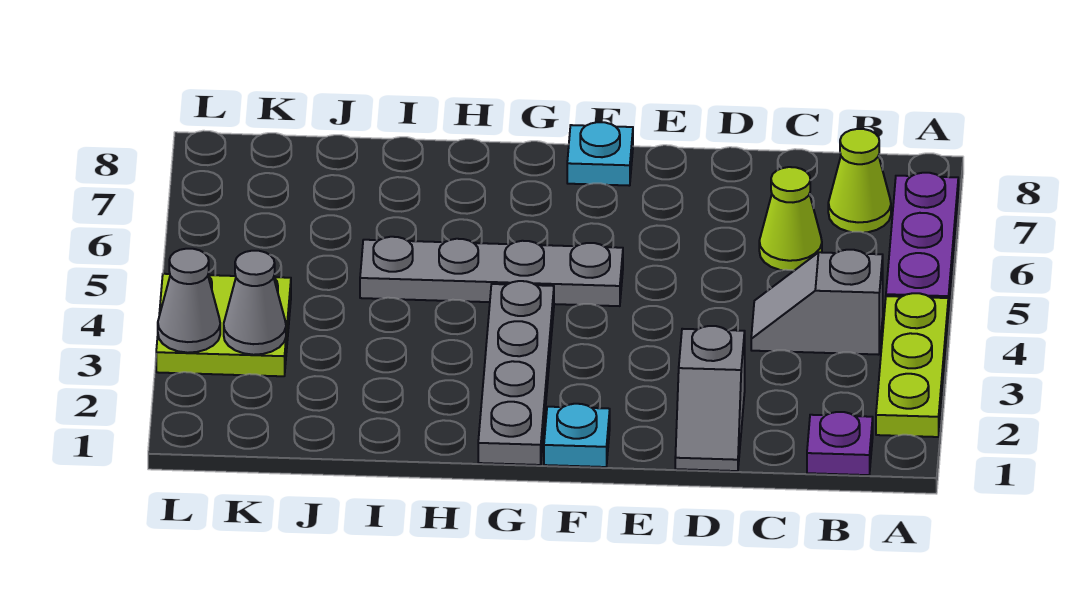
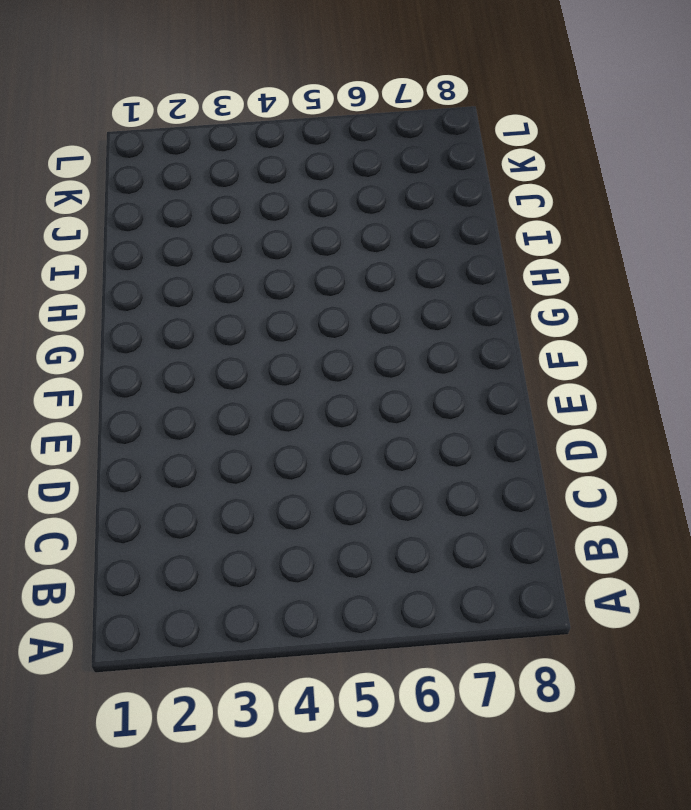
none -> lime 1x3 plate [876,293,948,437]
none -> purple 1x3 plate [886,173,958,316]
none -> purple 1x1 plate [807,412,873,475]

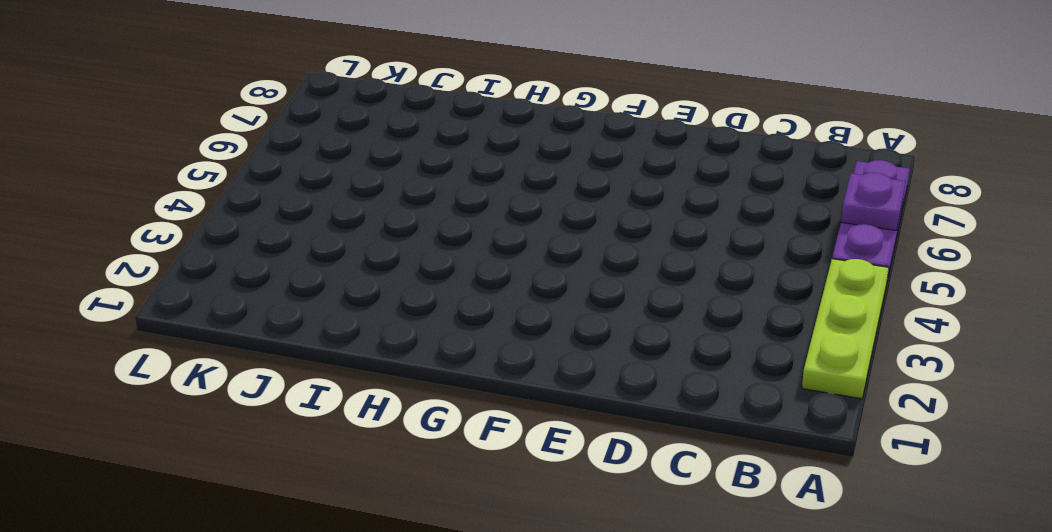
purple 1x1 plate [841,173,905,231] -> purple 1x1 plate moved to [807,412,873,475]
none -> grey 1x2 slope [751,250,883,355]
none -> lime 1x1 cone [828,129,891,233]
none -> lime 1x1 cone [759,167,822,271]

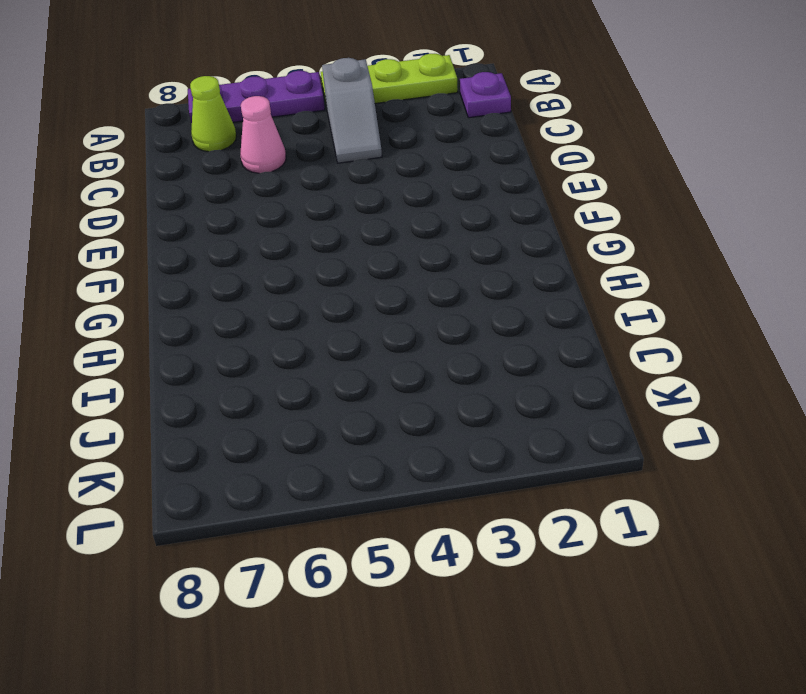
pink 1x1 cone [240,96,286,173] -> lime 1x1 cone [759,167,822,271]
none -> grey 1x2 slope [675,326,745,471]
none -> cyan 1x1 plate [544,404,610,467]
none -> grey 1x4 plate [360,237,623,306]

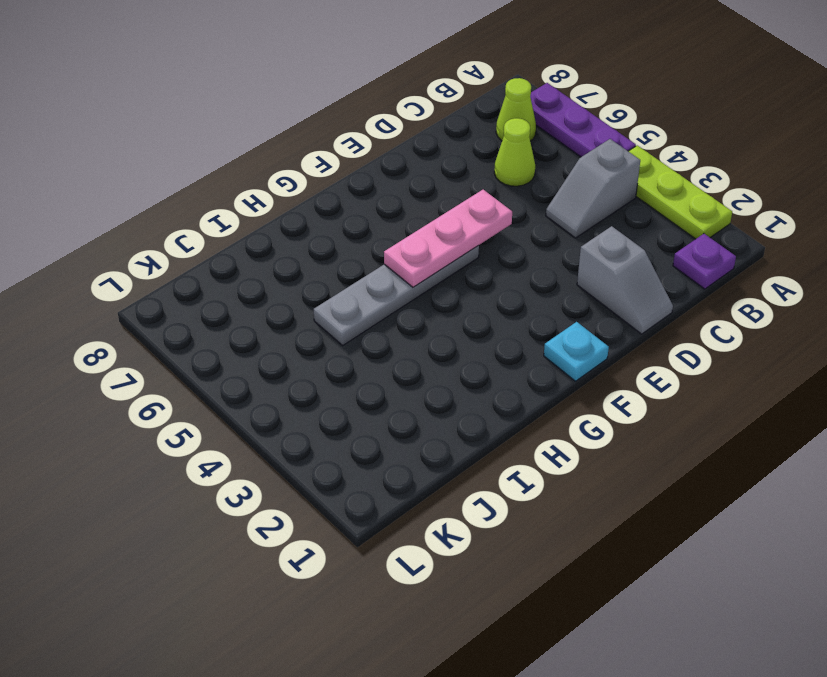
pink 1x3 plate [384,190,512,287] -> none
none -> cyan 1x1 plate [567,122,633,186]
none -> grey 1x4 plate [478,281,554,465]
none -> lime 2x2 plate [156,274,291,376]

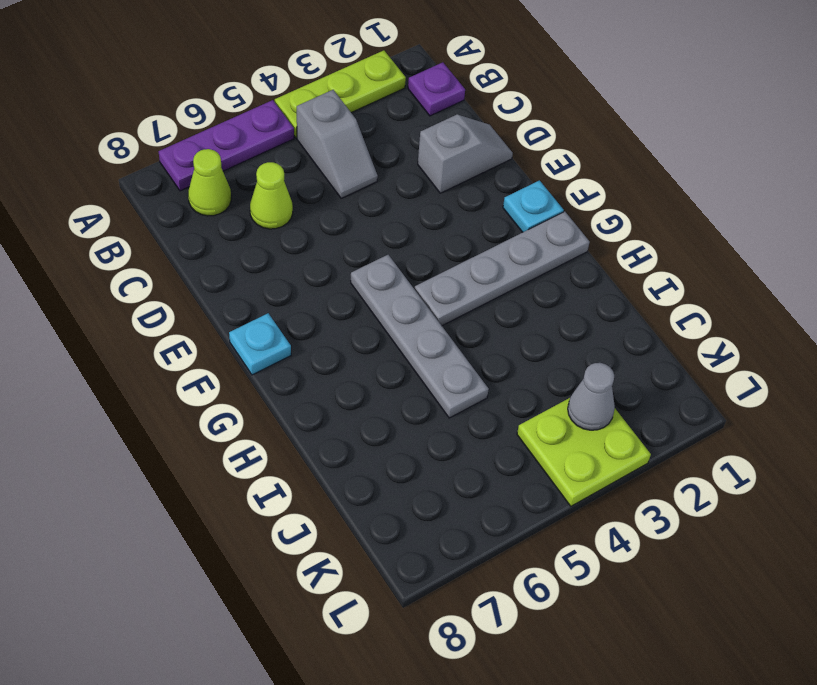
none -> grey 1x1 cone [158,249,220,353]

